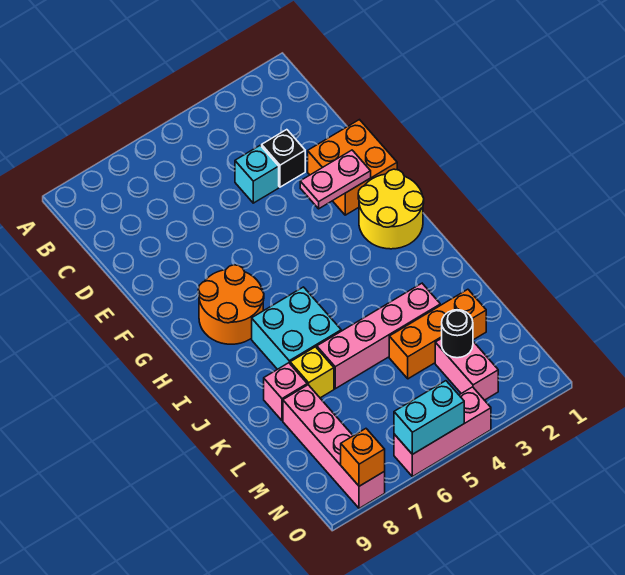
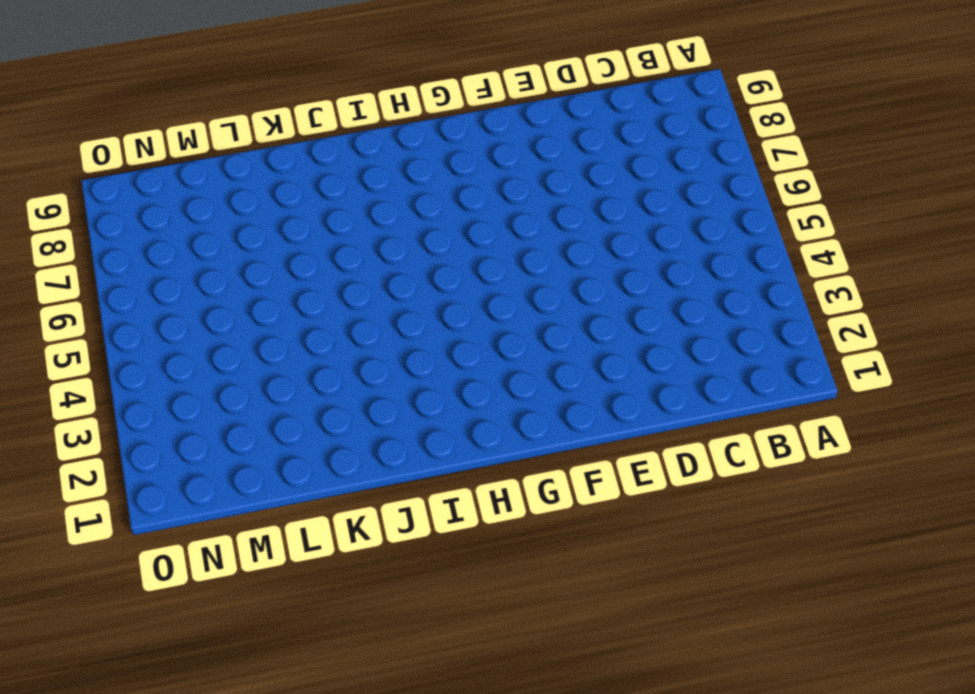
none -> black 1x1 brick [262,130,305,187]
none -> cyan 1x1 brick [235,145,279,203]
none -> orange 2x2 brick [308,120,397,215]

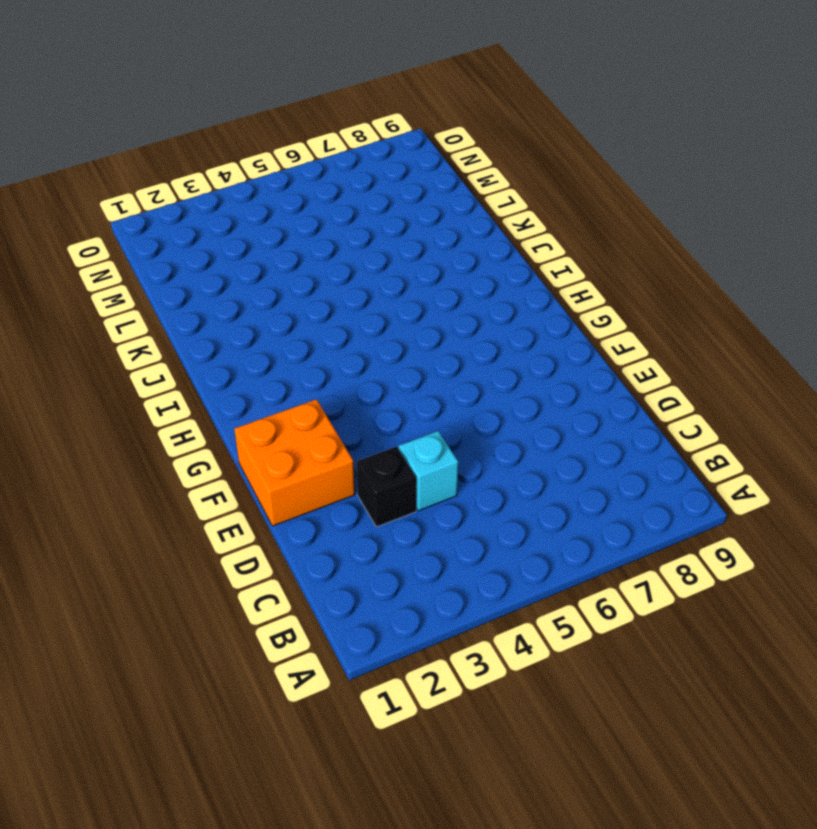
none -> yellow 2x2 round brick [358,169,424,249]
none -> orange 2x2 round brick [198,265,264,344]
none -> cyan 2x2 brick [252,287,341,369]

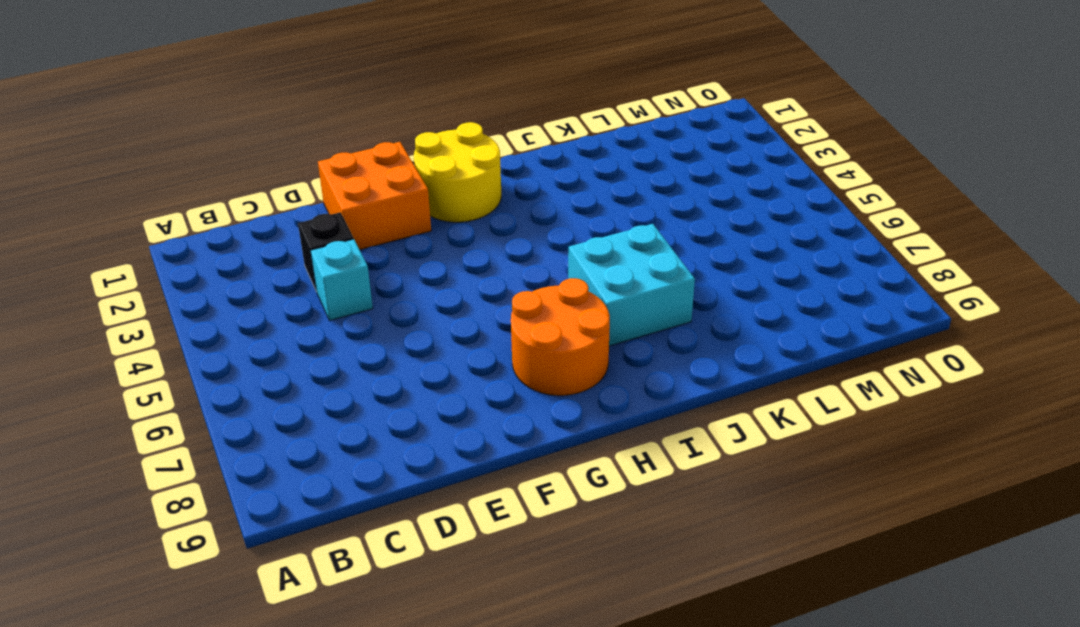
none -> pink 1x4 brick [317,283,440,389]
none -> yellow 1x1 brick [290,347,334,398]
none -> pink 1x1 brick [264,363,307,420]

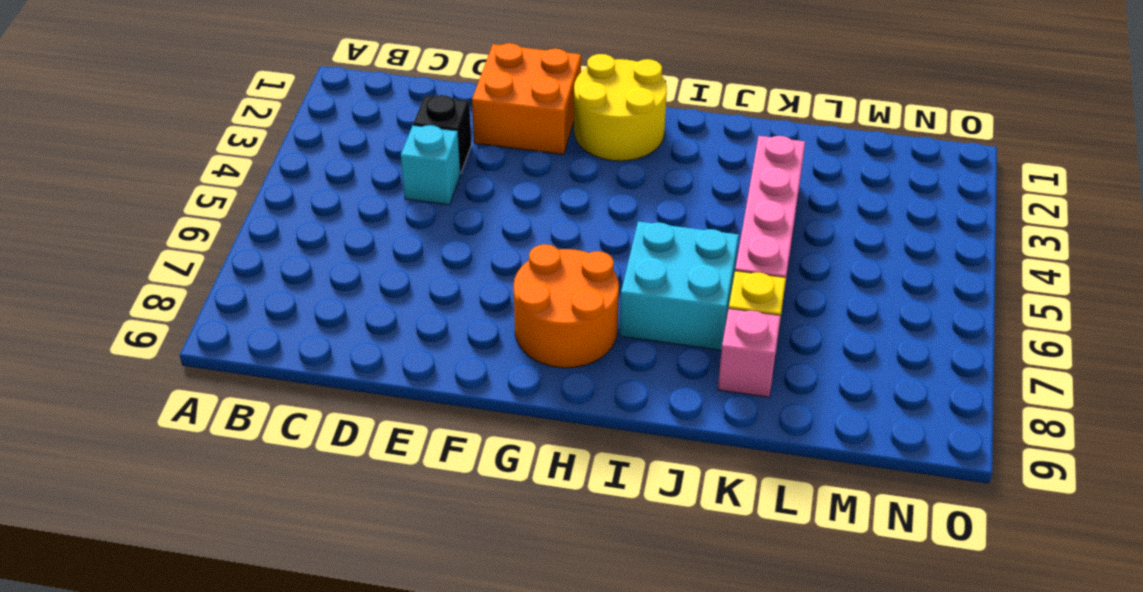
none -> orange 1x3 brick [389,289,486,379]
none -> pink 1x4 brick [283,385,385,508]
none -> pink 1x2 brick [435,338,498,400]

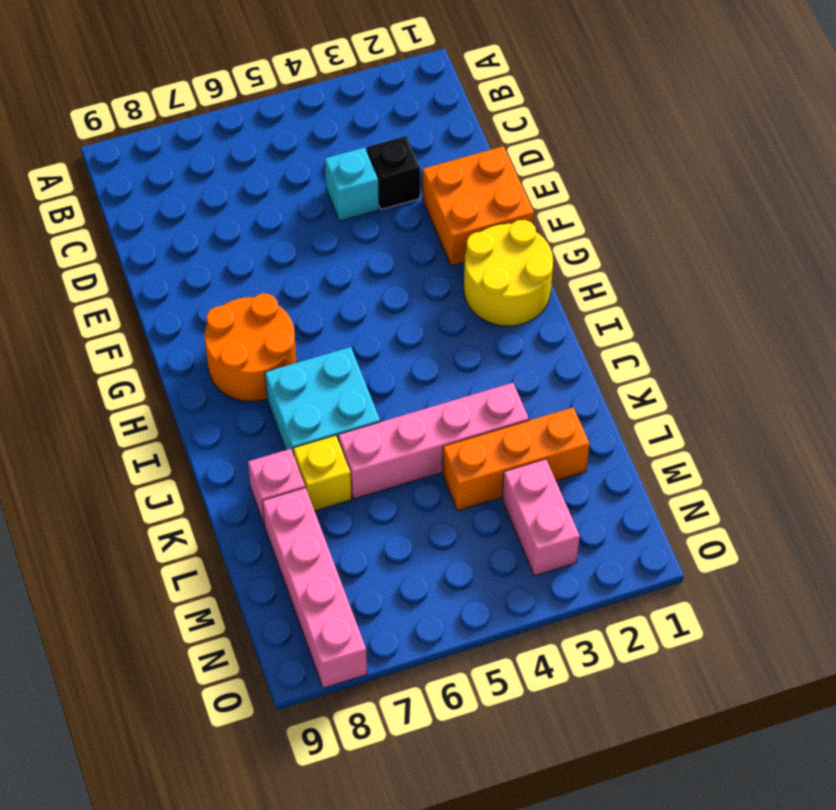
none -> pink 1x3 brick [394,387,491,477]
none -> pink 1x2 plate [300,150,371,209]
none -> black 1x1 round brick [442,310,473,358]

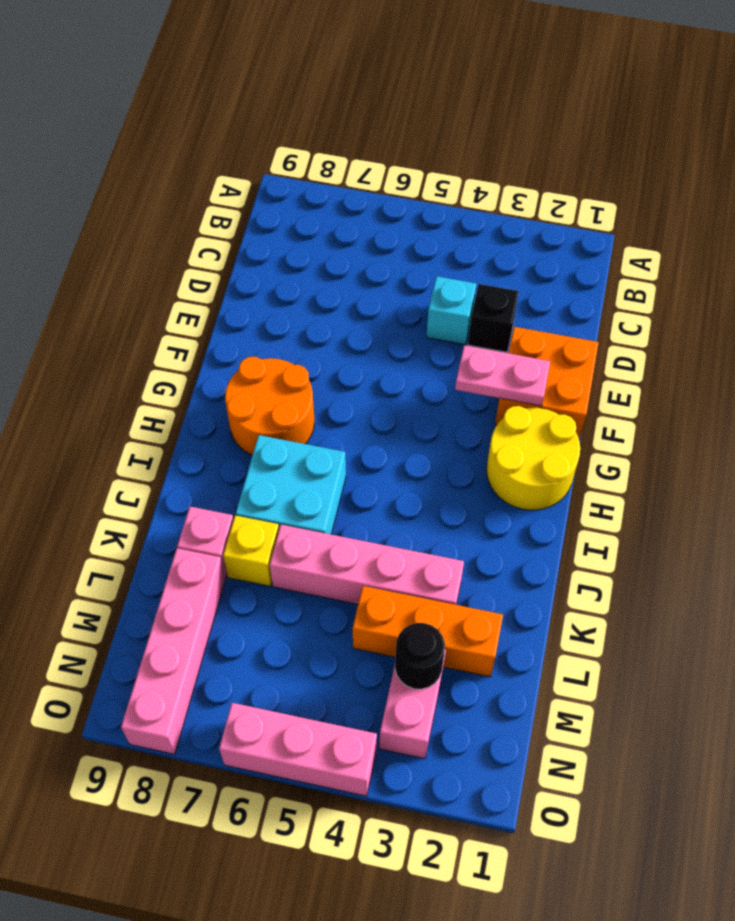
none -> cyan 1x2 brick [394,381,464,454]
none -> orange 1x1 brick [341,429,385,486]

